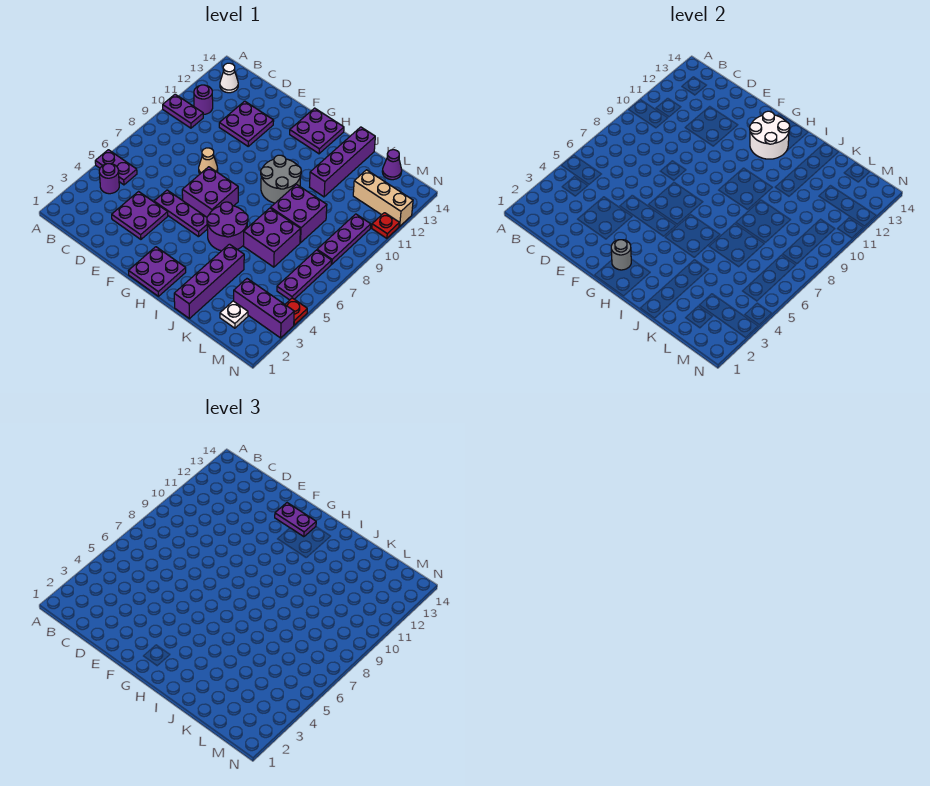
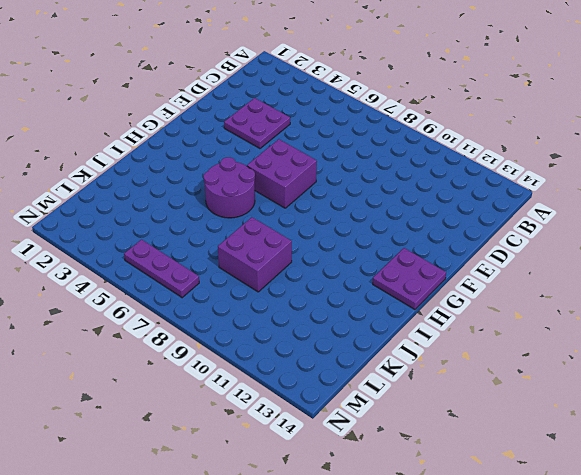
none -> purple 1x2 plate [95,150,137,185]
none -> purple 1x2 plate [163,94,203,128]
none -> purple 1x1 round brick [99,164,119,194]

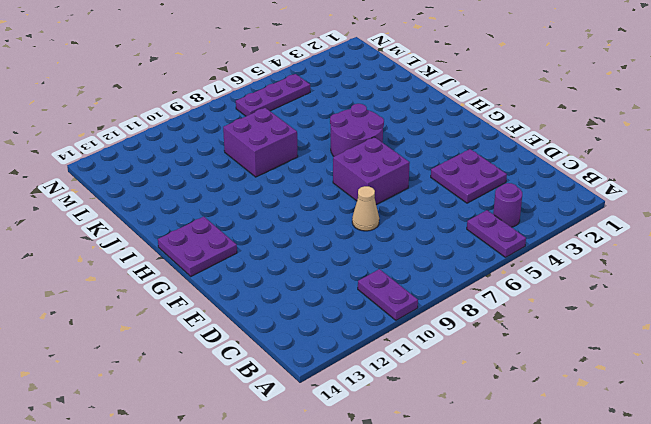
none -> purple 1x1 round brick [194,85,213,114]
none -> white 1x1 cone [220,63,238,93]
none -> purple 2x2 plate [219,101,274,146]

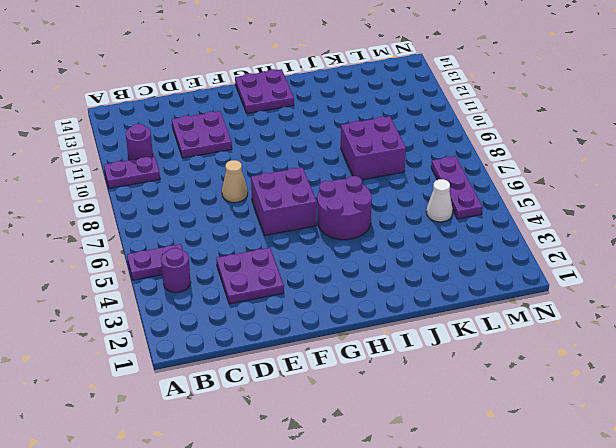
white 1x1 cone [426,179,453,222] -> white 1x1 cone moved to [220,63,238,93]
none -> purple 1x3 plate [154,190,207,237]
none -> purple 2x2 plate [129,247,186,296]
none -> grey 2x2 round brick [261,155,301,203]

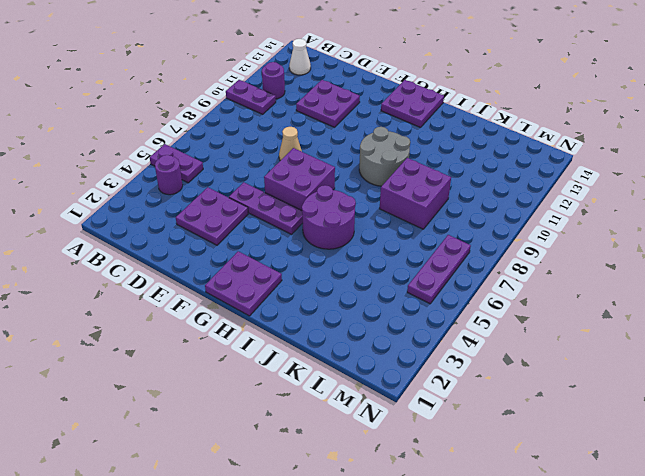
none -> purple 1x4 brick [174,244,244,319]
none -> purple 2x2 brick [244,208,300,267]
none -> purple 1x4 brick [310,127,375,197]

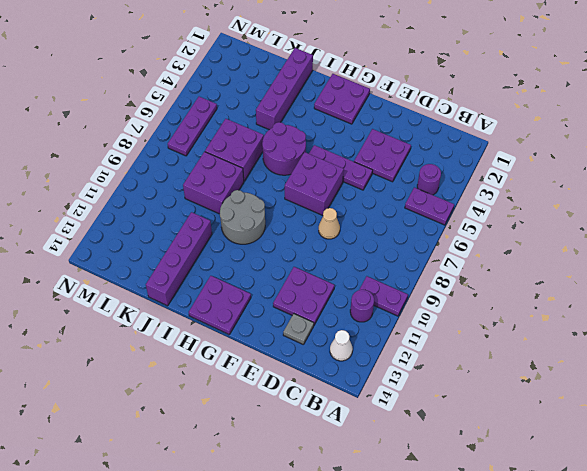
grey 1x1 plate [283,314,314,345] -> none
none -> white 1x1 plate [220,301,248,328]
none -> purple 1x3 brick [234,279,294,338]
none -> tan 1x3 brick [353,170,413,226]

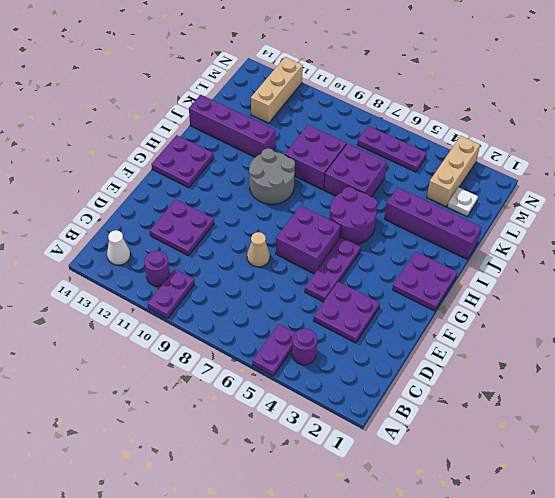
tan 1x3 brick [427,136,480,207] -> purple 1x3 brick [234,279,294,338]
none -> purple 1x1 cone [382,150,402,180]
none -> purple 1x3 plate [317,214,371,264]
none -> red 1x1 plate [285,298,307,325]

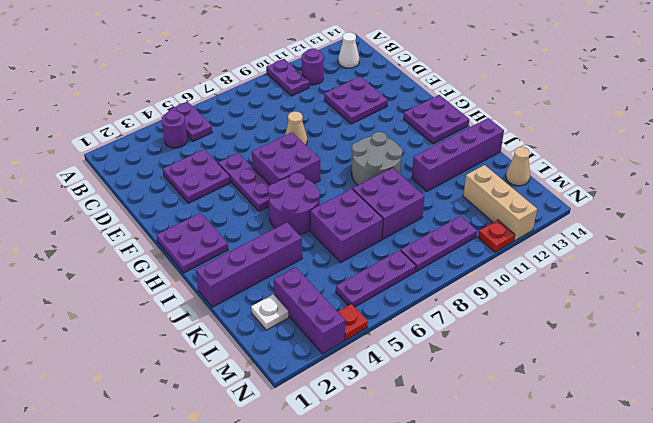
tan 1x1 cone [506,147,530,186] -> purple 1x1 cone [382,150,402,180]
none -> grey 1x1 round brick [611,240,631,270]
none -> white 2x2 round brick [750,111,790,159]
none -> purple 1x2 plate [275,503,316,537]

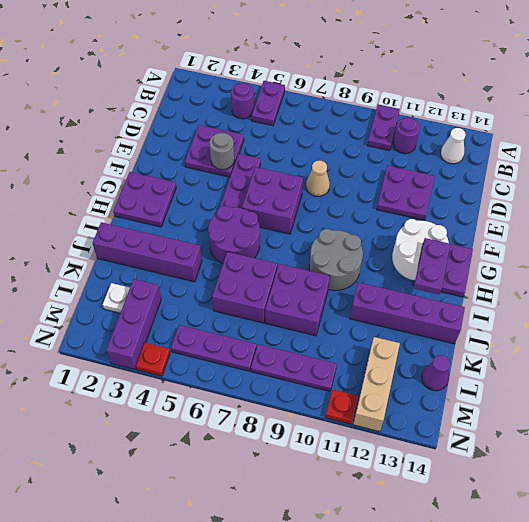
grey 1x1 round brick [210,133,234,170] -> grey 1x1 round brick moved to [611,240,631,270]
purple 1x2 plate [414,238,450,294] -> purple 1x2 plate moved to [275,503,316,537]

